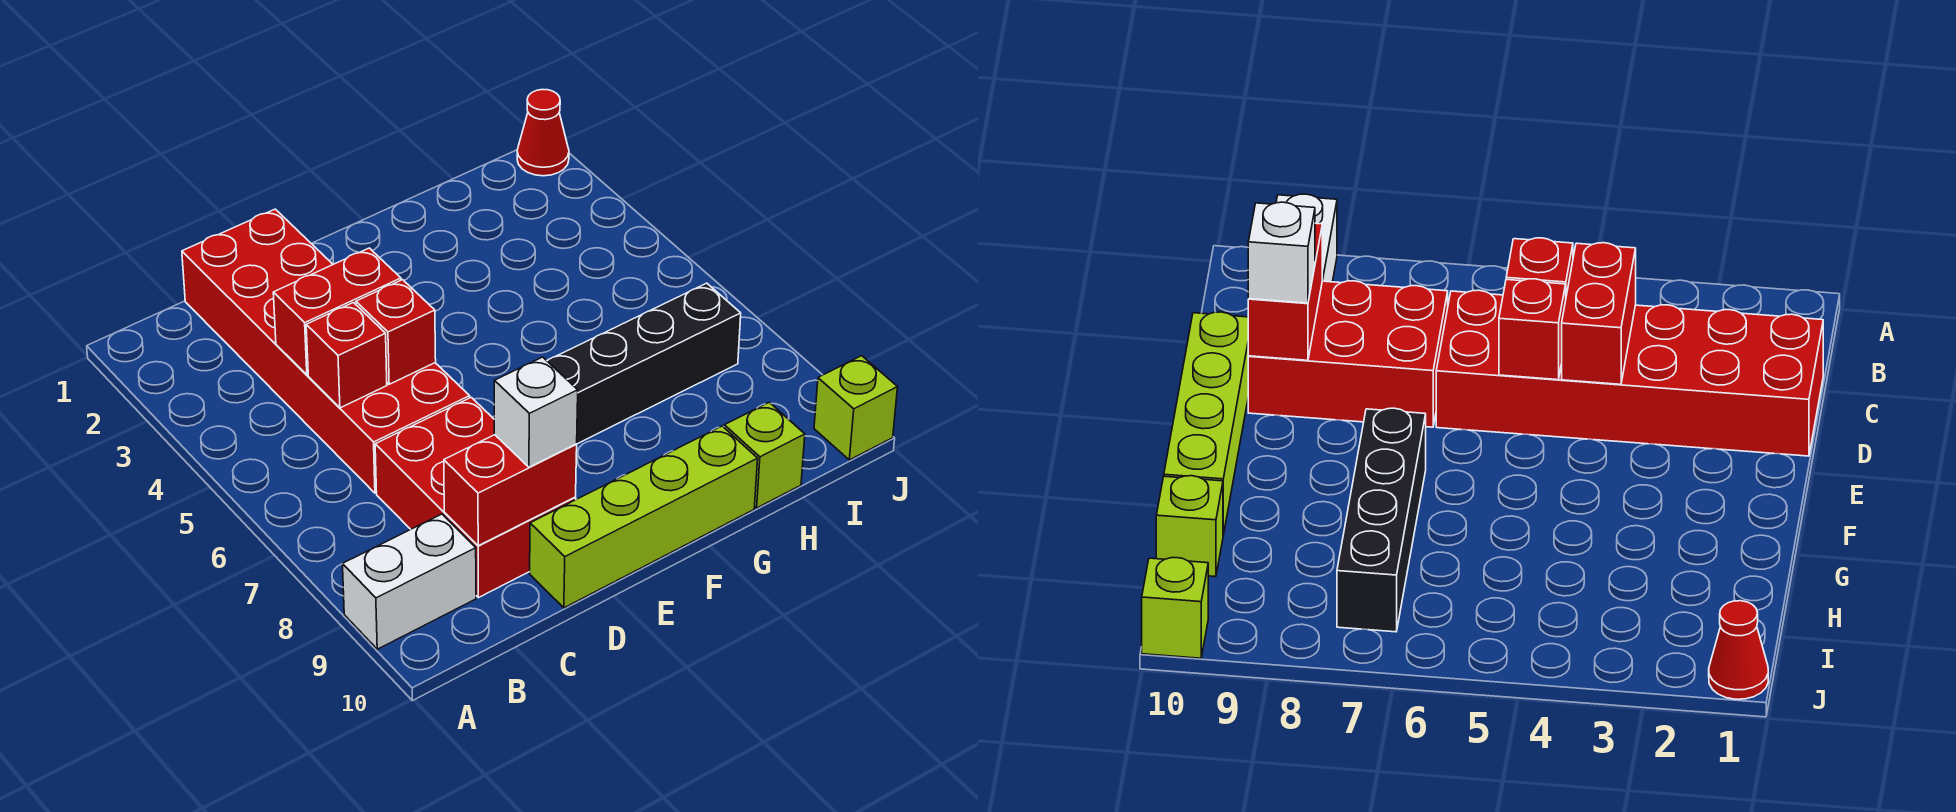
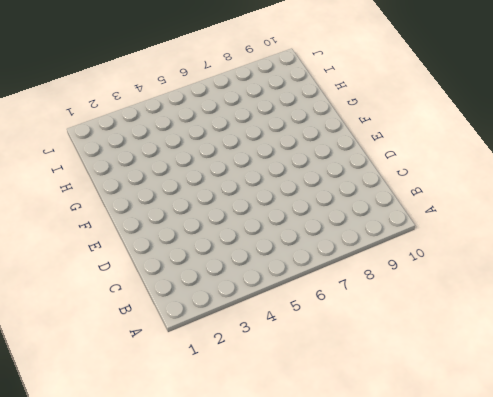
none -> white 1x2 brick [343,514,476,649]
none -> red 2x6 brick [182,209,470,493]
none -> red 2x3 brick [375,397,576,598]

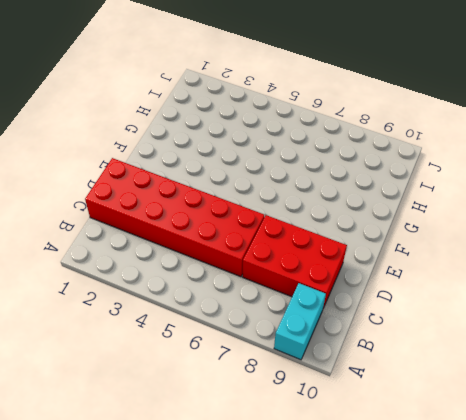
cyan 1x2 brick [274,283,326,360] -> white 1x2 brick [343,514,476,649]
none -> lime 1x4 brick [530,426,758,608]
none -> black 1x4 brick [547,283,741,444]
none -> lime 1x1 brick [724,402,805,508]

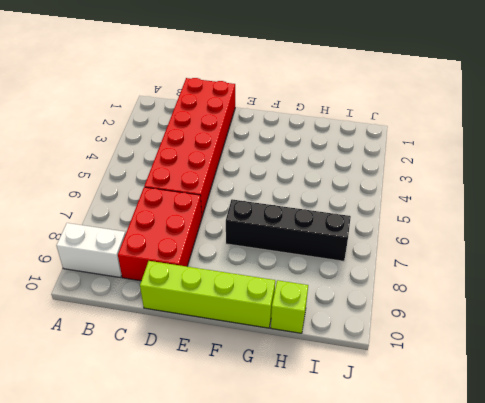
none -> red 1x1 cone [517,89,569,176]
none -> lime 1x1 brick [814,356,898,460]
none -> red 1x2 brick [273,248,401,375]

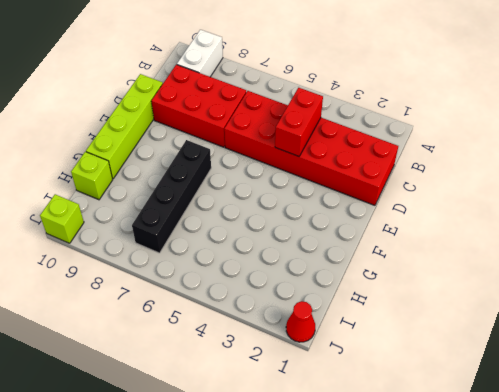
none -> red 1x1 brick [306,303,387,408]
none -> red 1x2 brick [444,435,577,546]
none -> red 1x1 brick [356,280,436,384]

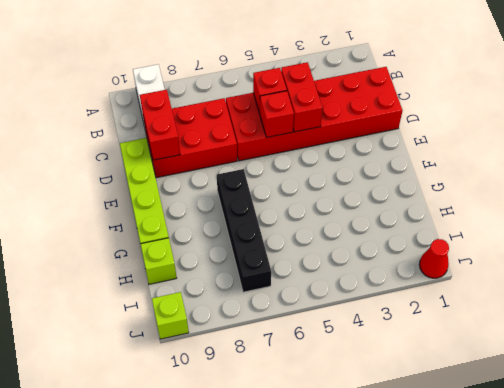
none -> white 1x1 brick [494,357,578,467]

